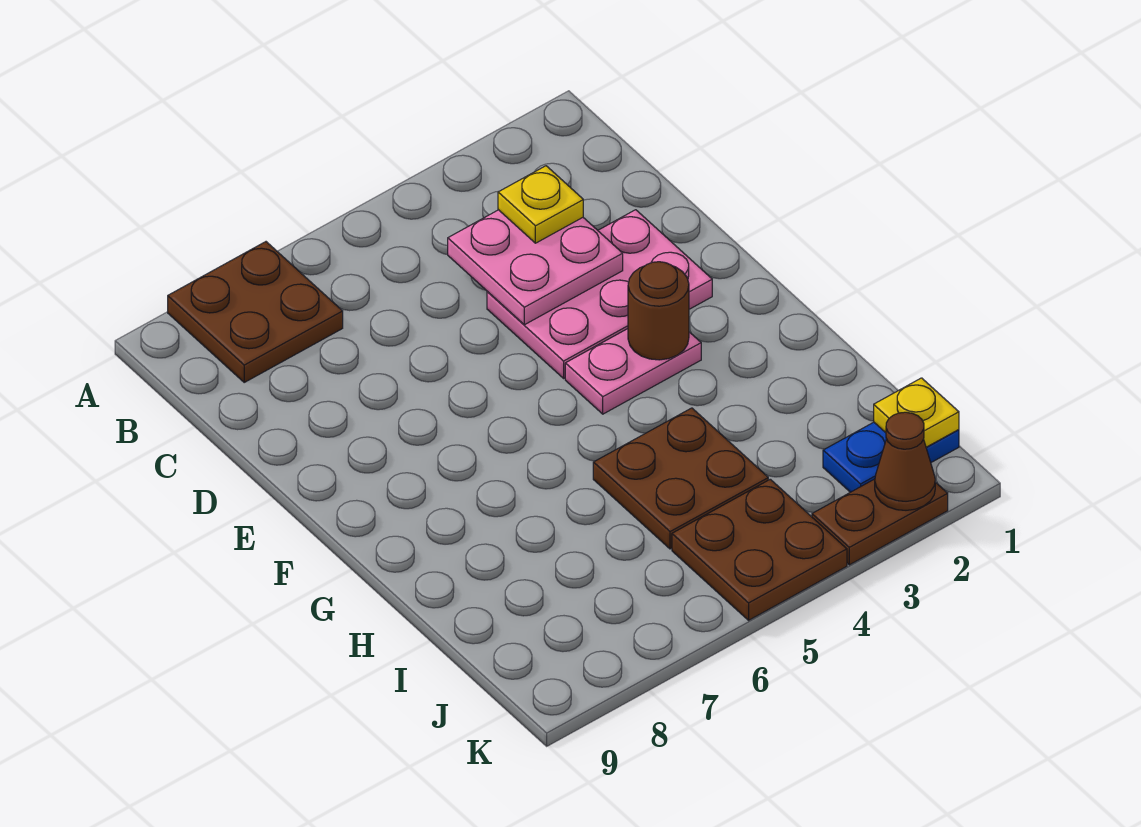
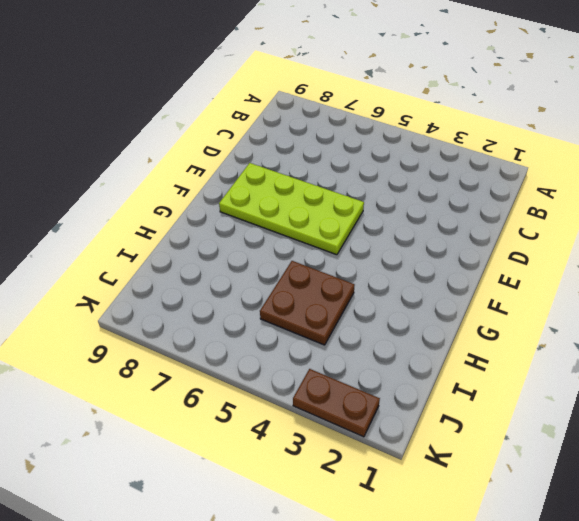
lime 2x4 plate [219,163,364,255] -> none
none -> brown 2x2 plate [168,242,343,382]
none -> pink 2x3 plate [487,210,712,378]
none -> pink 1x2 plate [565,329,701,414]

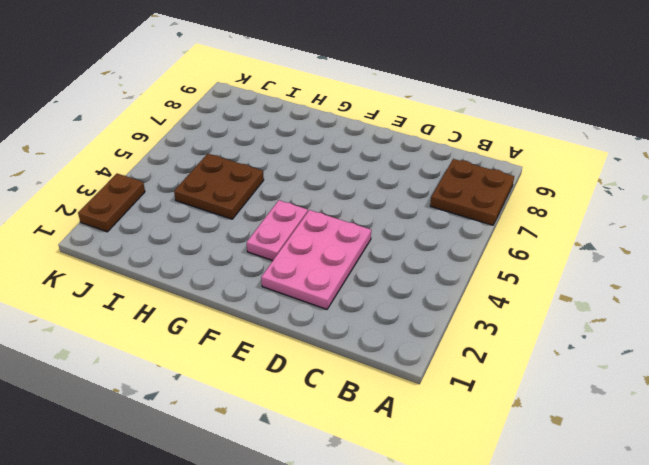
none -> blue 1x2 plate [823,422,959,492]
none -> brown 2x2 plate [672,479,847,620]
none -> pink 2x2 plate [448,210,623,325]

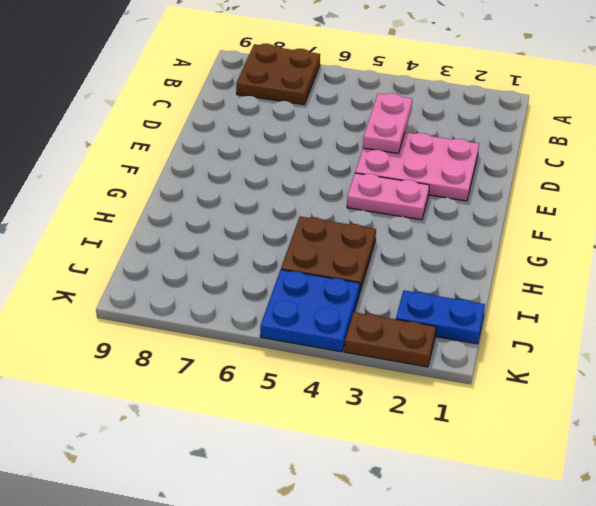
pink 1x2 plate [363,93,412,153] -> pink 2x2 plate [448,210,623,325]
blue 2x2 plate [260,270,360,352] -> brown 2x2 plate [672,479,847,620]
none -> brown 1x1 round brick [628,262,689,360]
none -> yellow 1x1 plate [874,378,959,447]
none -> brown 1x1 cone [875,412,935,510]

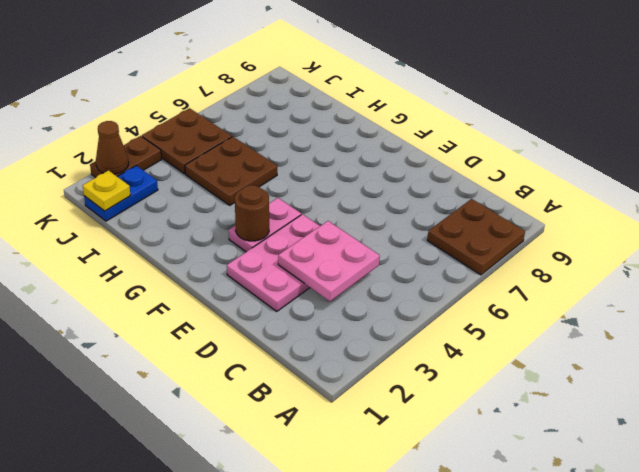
none -> yellow 1x1 plate [498,166,583,243]

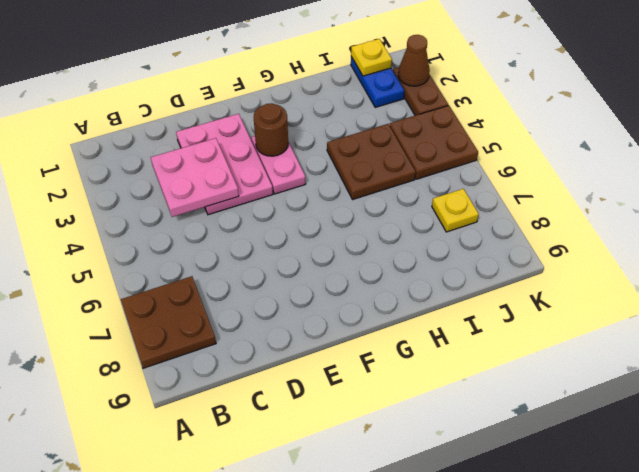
yellow 1x1 plate [432,189,479,232] -> yellow 1x1 plate moved to [498,166,583,243]

